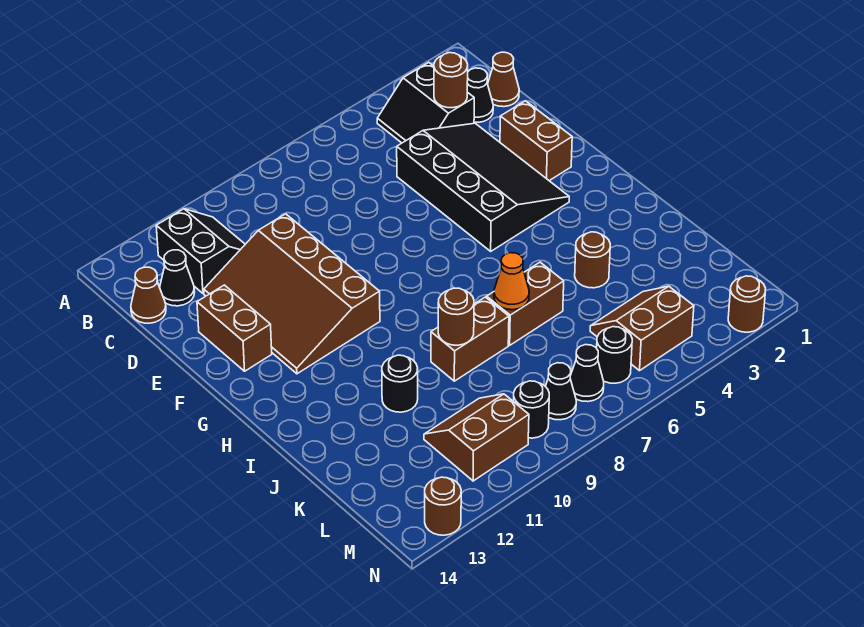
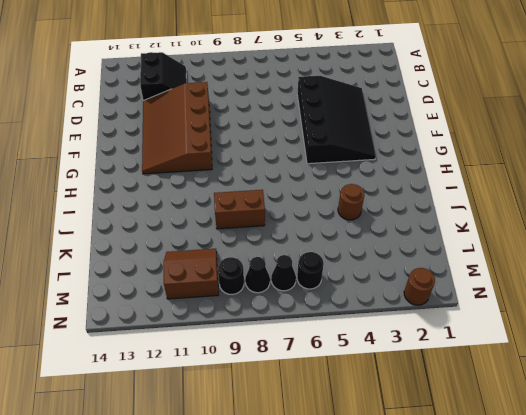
none -> black 2x2 slope [377,63,474,143]
none -> brown 1x1 cone [488,52,519,107]
none -> black 1x1 cone [467,68,493,122]

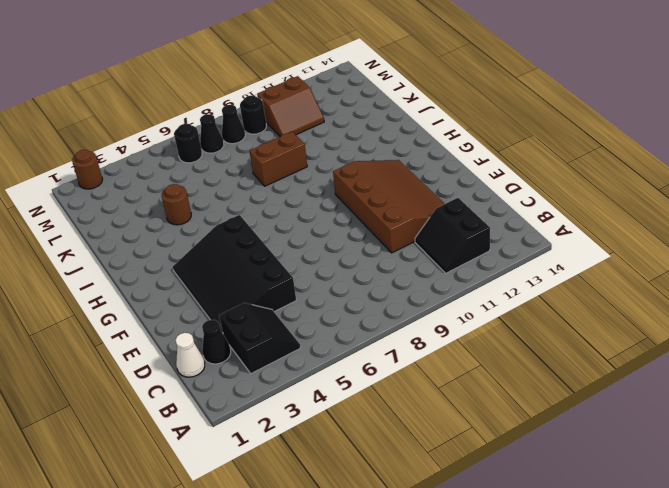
white 1x1 cone [175,333,205,377] -> brown 1x1 cone [488,52,519,107]
none -> black 1x1 cone [160,250,195,306]
none -> brown 1x1 cone [131,267,166,323]
none -> brown 1x2 brick [500,101,572,181]

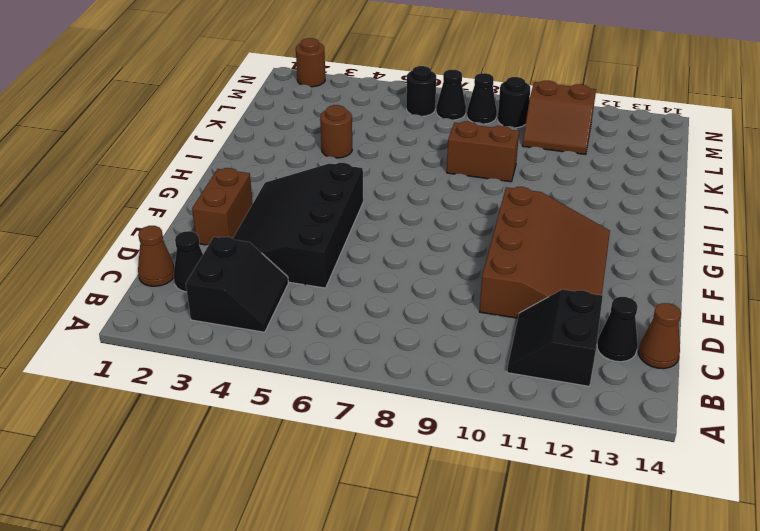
none -> brown 1x2 brick [197,285,272,371]
none -> brown 1x2 brick [487,262,564,345]
none -> black 1x1 round brick [382,355,418,412]

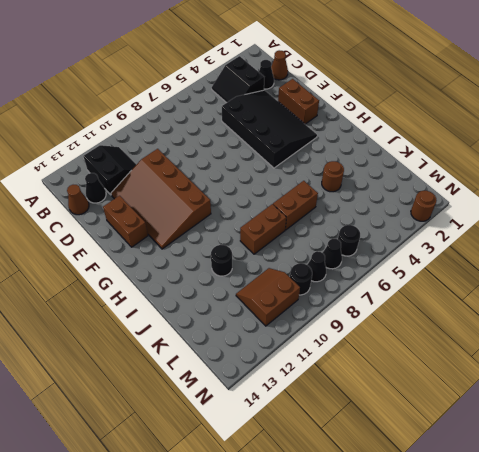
none -> brown 2x2 slope [590,286,694,371]
none -> brown 1x1 round brick [425,477,461,535]
none -> brown 1x1 round brick [434,53,468,108]

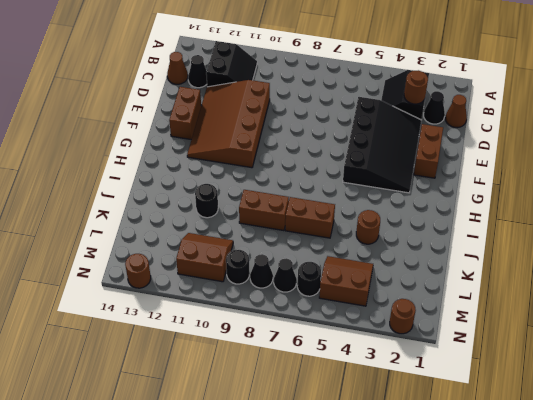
none -> orange 1x1 cone [494,253,529,310]
none -> brown 1x1 round brick [438,288,474,345]

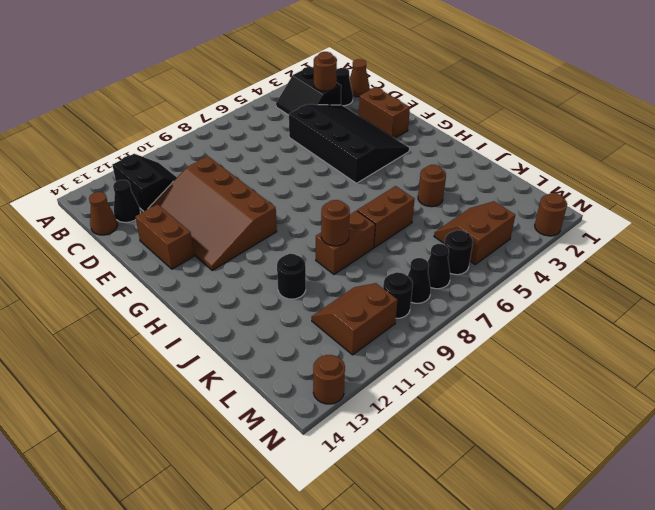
none -> orange 1x1 cone [494,253,529,310]

